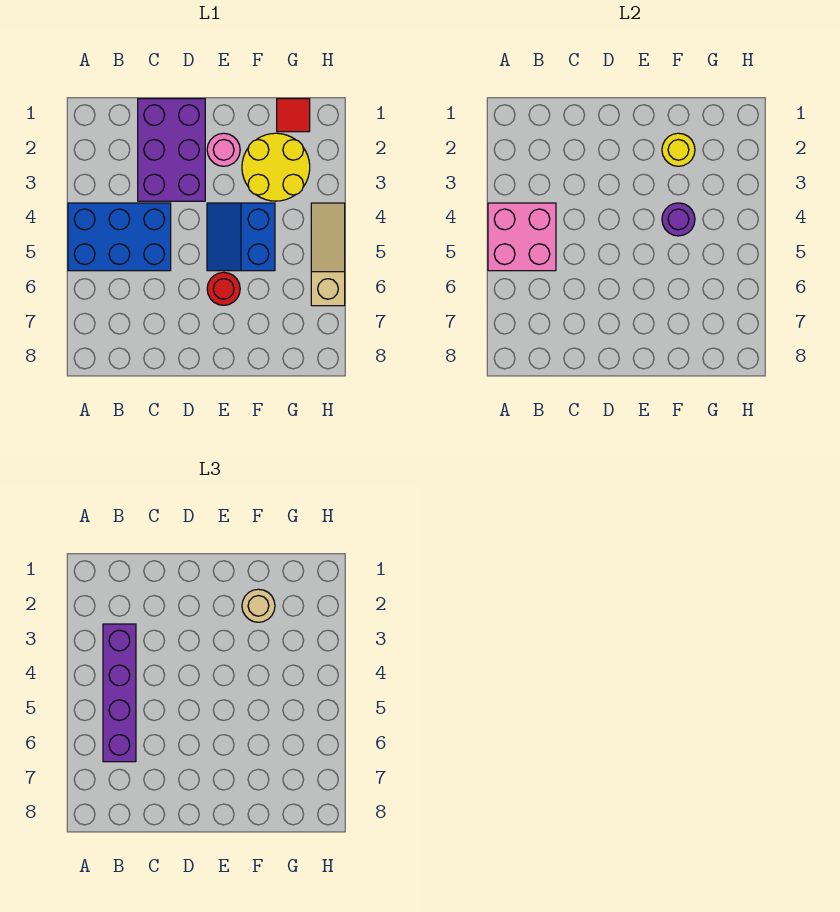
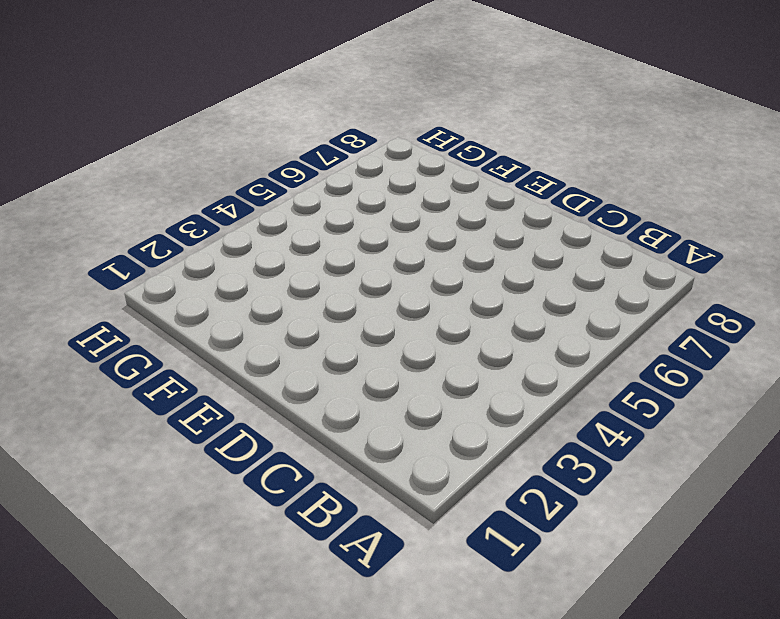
none -> blue 2x3 brick [68,203,171,271]
none -> purple 2x3 brick [138,99,205,201]
none -> pink 1x1 round brick [207,133,240,166]

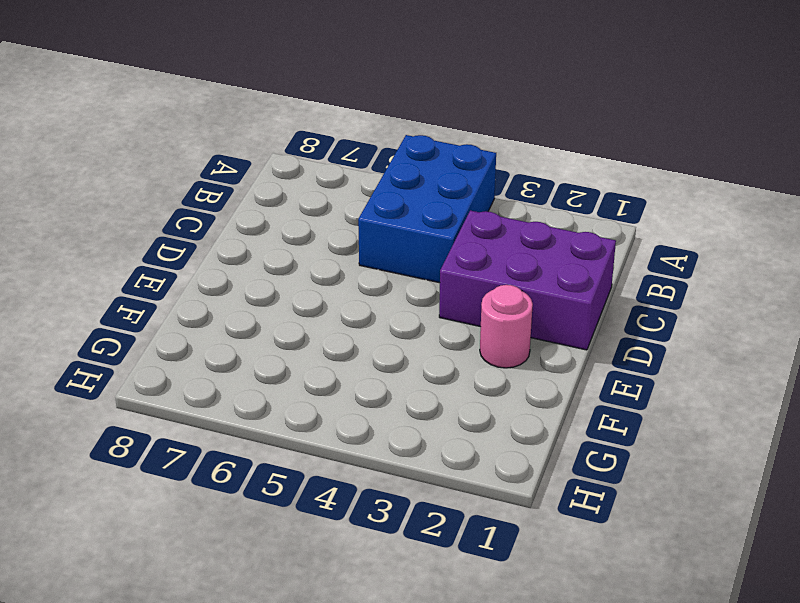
none -> blue 2x2 slope [207,203,275,271]
none -> red 1x1 round brick [207,272,240,305]
none -> yellow 2x2 round brick [242,133,310,201]

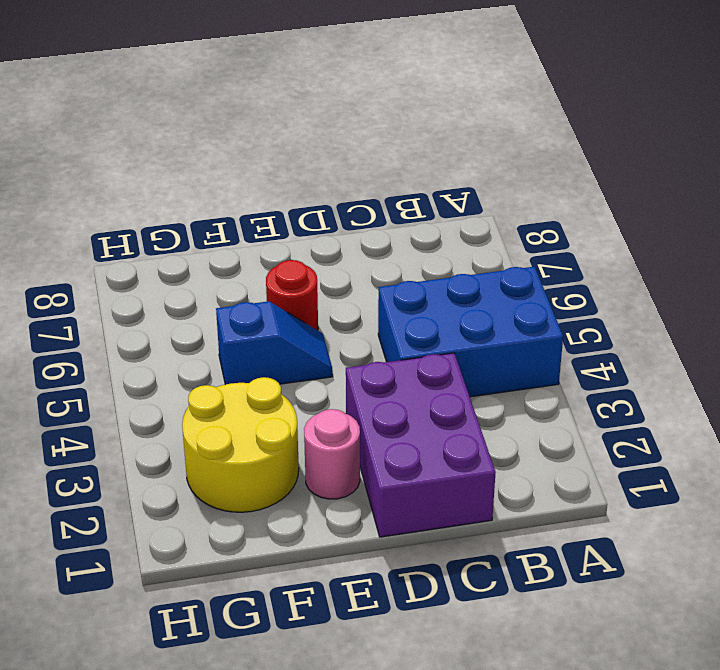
blue 1x2 slope [216,301,333,384] -> blue 2x2 slope [207,203,275,271]
none -> red 1x1 tile [277,99,310,132]
none -> tan 1x3 slope [311,203,345,306]
none -> pink 2x2 brick [488,203,556,271]

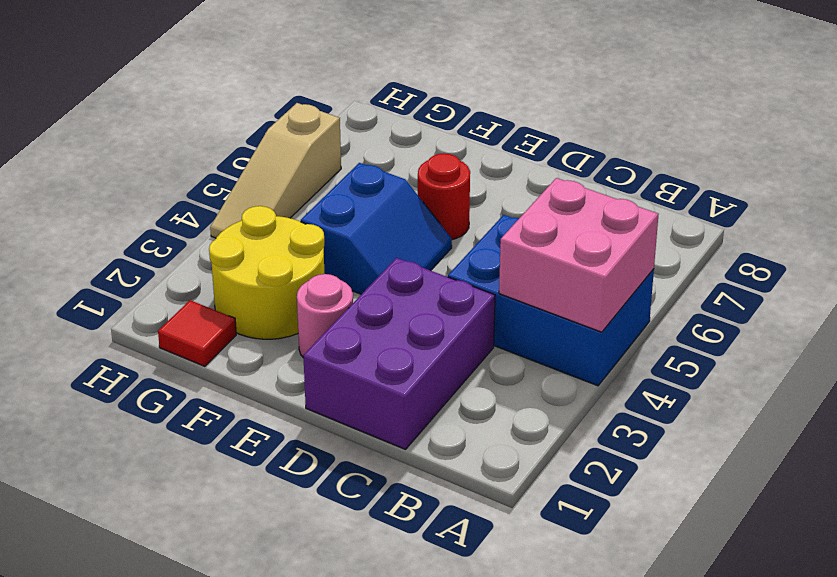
none -> yellow 1x1 round brick [662,133,695,166]
none -> purple 1x1 round brick [662,203,695,236]
none -> purple 1x4 brick [103,624,136,762]

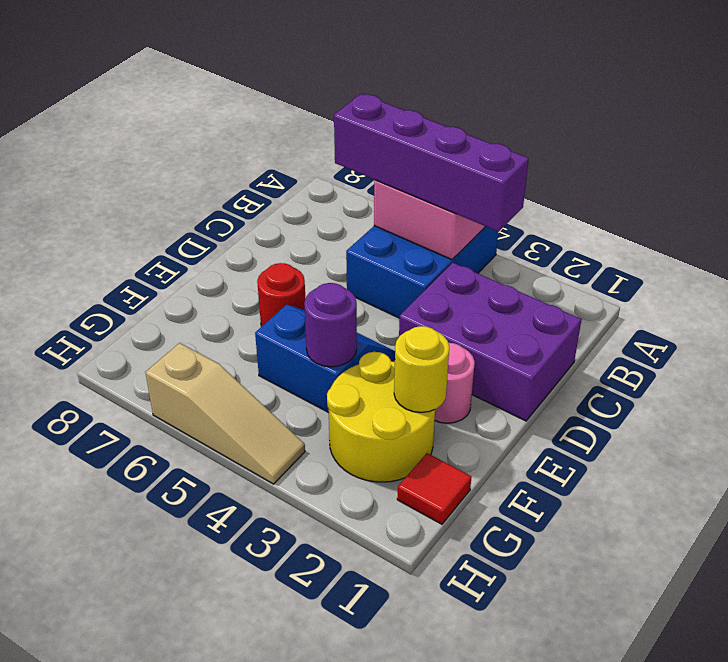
none -> tan 1x1 round brick [242,589,275,622]

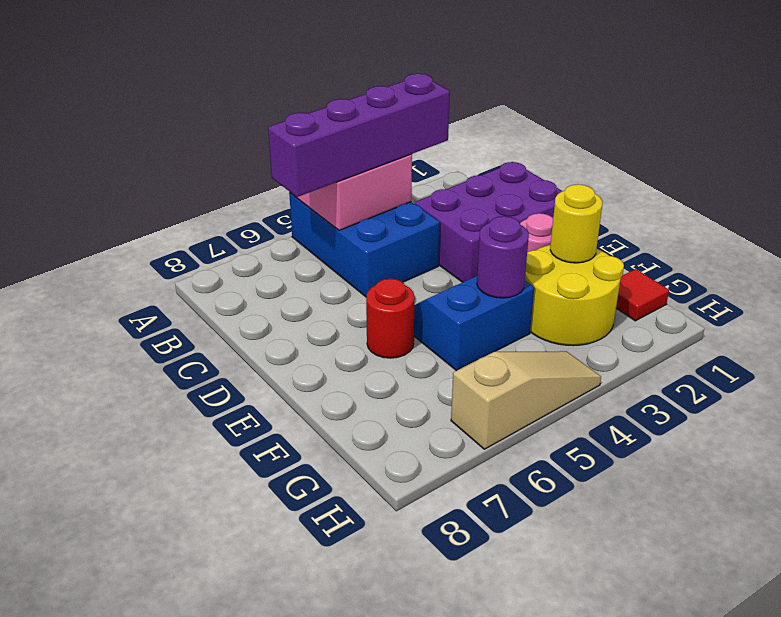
none -> tan 1x1 round brick [242,589,275,622]

